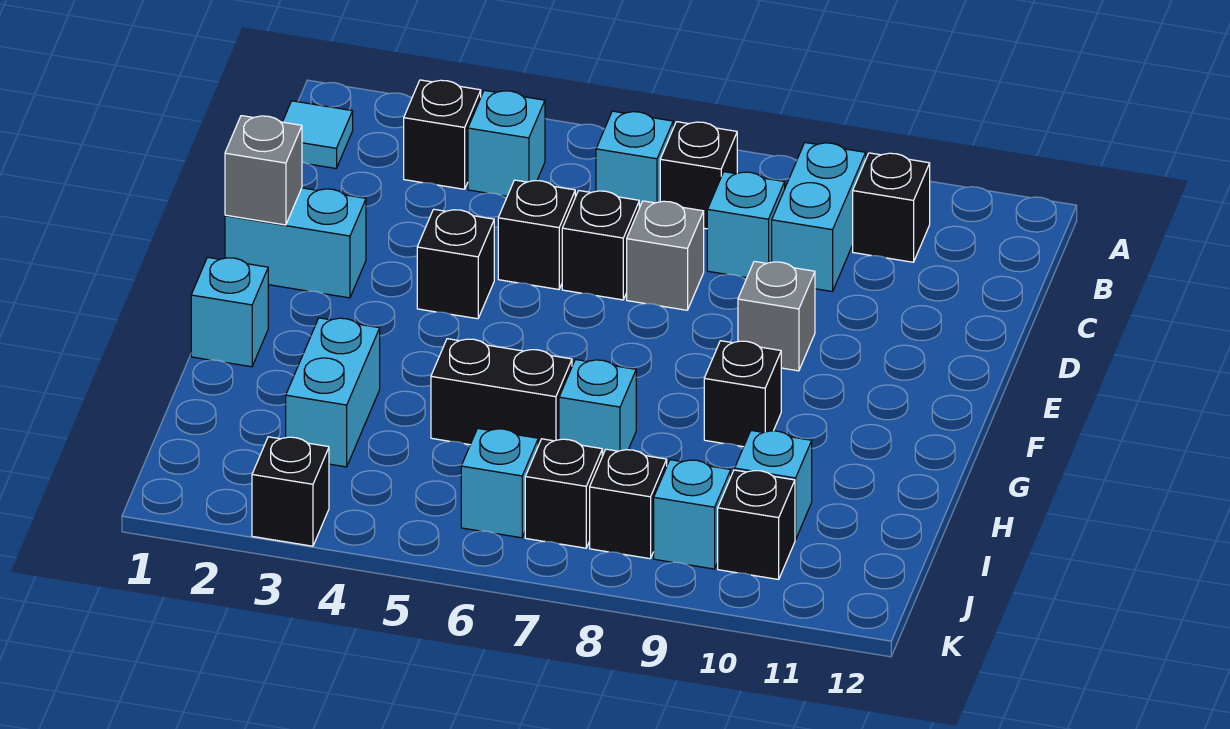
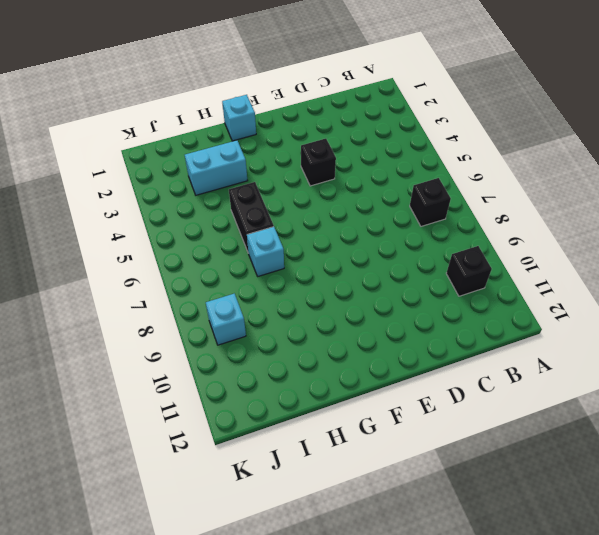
none -> cyan 1x1 tile [283,101,353,168]
none -> black 1x1 brick [404,80,481,189]
none -> cyan 1x1 brick [468,90,545,196]

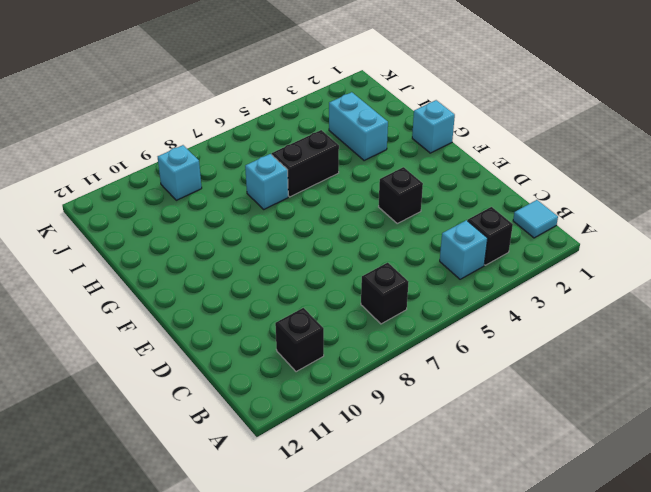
none -> cyan 1x1 brick [596,111,673,208]
none -> cyan 1x2 brick [772,143,866,292]
none -> cyan 1x1 brick [707,172,785,278]

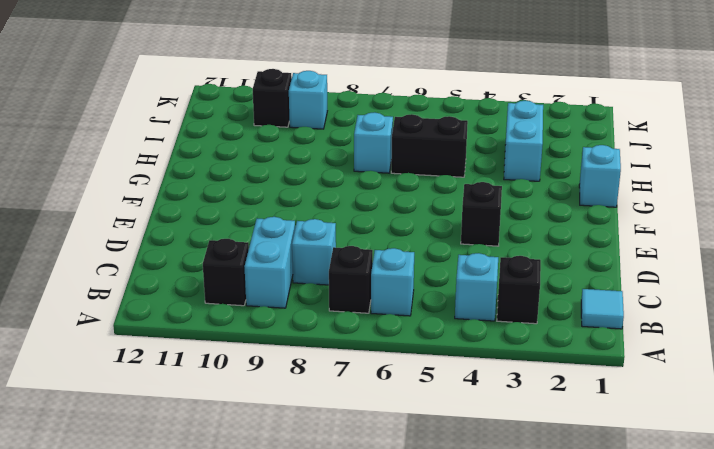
none -> black 1x1 brick [498,180,575,289]
none -> black 1x1 brick [562,191,639,300]
none -> grey 1x1 brick [627,201,704,310]

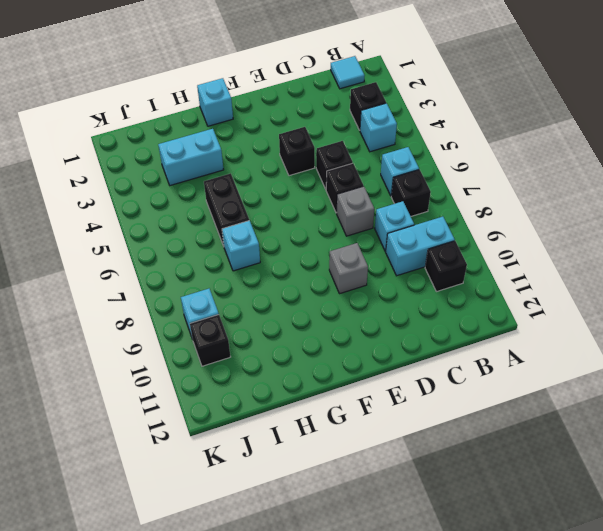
none -> cyan 1x2 brick [225,188,366,298]
none -> black 1x1 brick [704,341,781,447]
none -> cyan 1x1 brick [735,431,812,540]

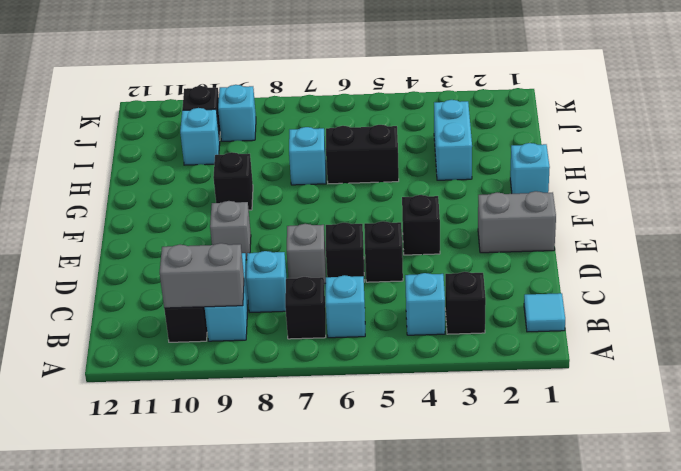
grey 1x2 brick [160,243,244,308] -> none
grey 1x2 brick [478,191,556,253] -> cyan 1x2 brick [225,188,366,298]
none -> cyan 1x1 brick [461,428,538,538]
none -> black 1x1 brick [525,439,602,548]
none -> black 1x1 brick [590,449,667,559]

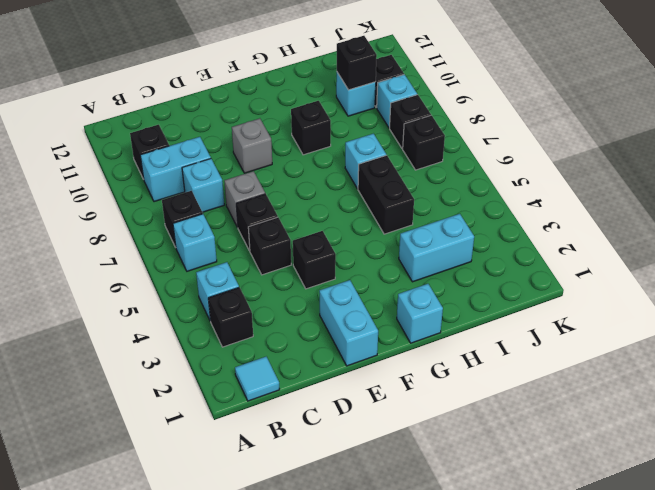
black 1x1 brick [337,36,377,90] -> black 1x1 brick moved to [252,437,329,546]
none -> cyan 1x1 brick [461,428,538,538]
none -> grey 1x1 brick [225,116,302,225]

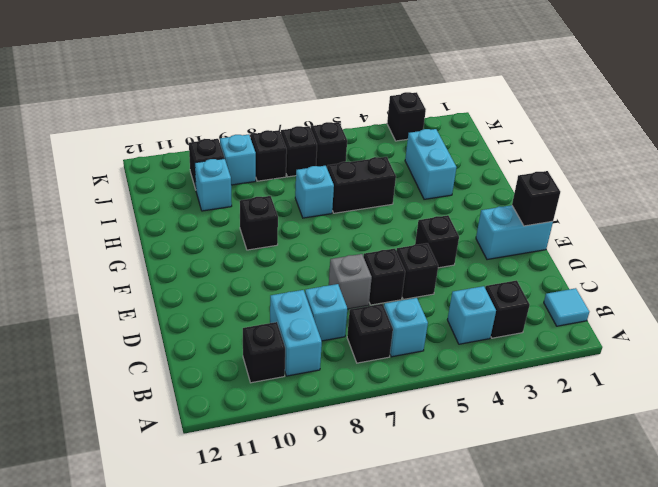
black 1x1 brick [512,171,560,226] -> grey 1x1 brick [225,116,302,225]
black 1x1 brick [311,122,347,167] -> cyan 1x1 brick [461,428,538,538]
none -> grey 1x1 brick [738,261,815,371]
none -> cyan 1x1 brick [191,257,268,367]

